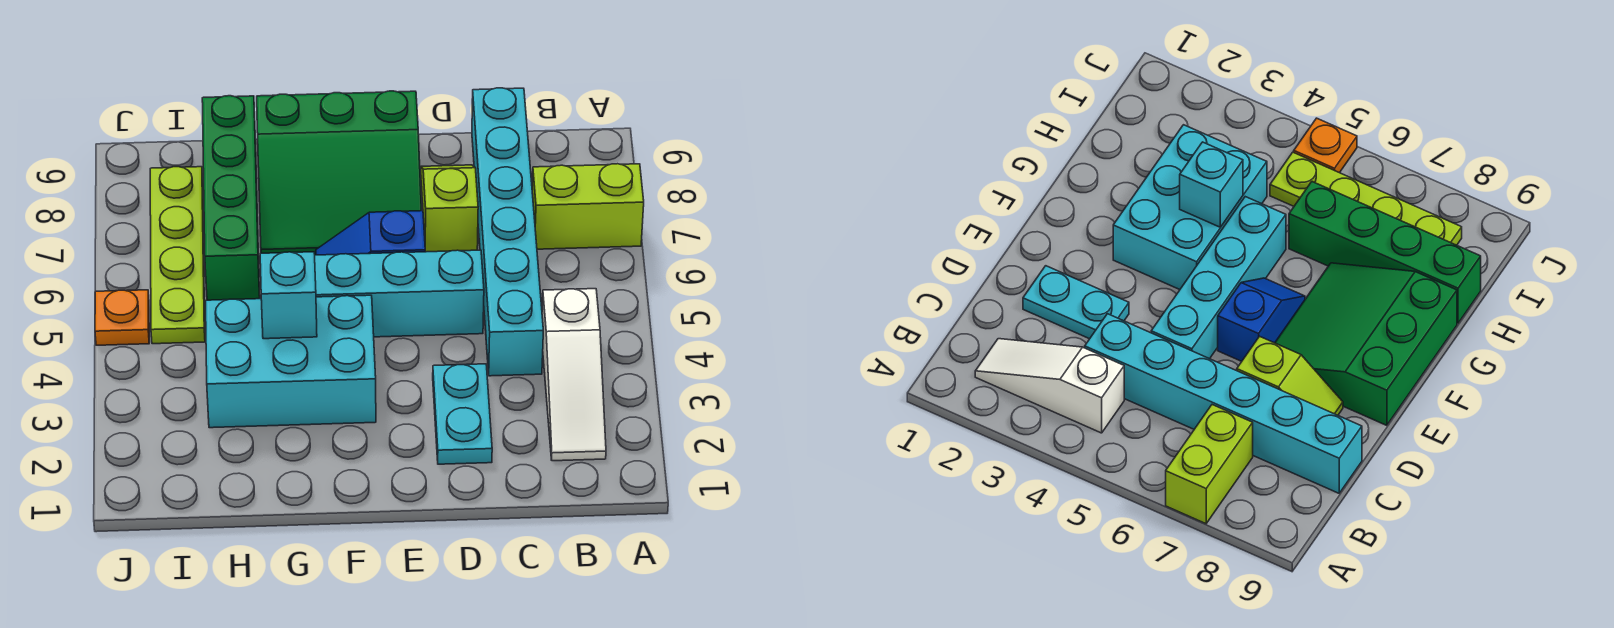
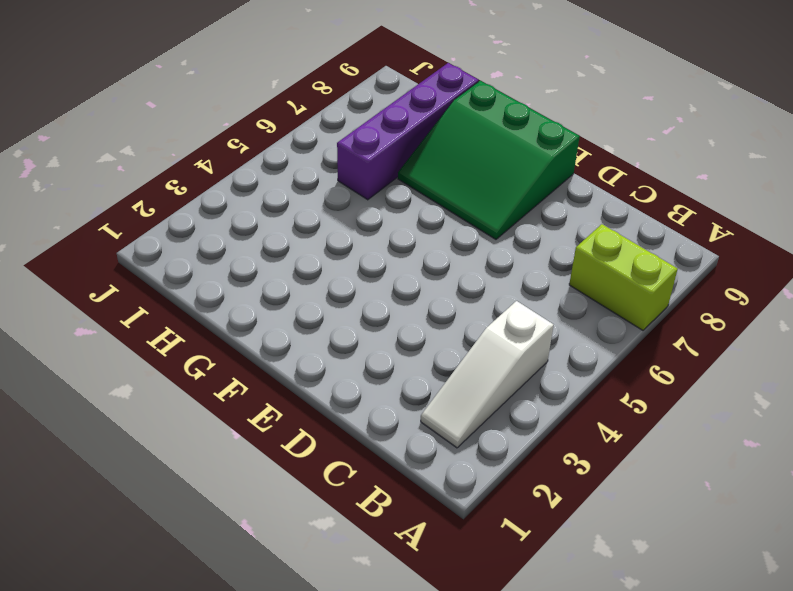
purple 1x4 brick [337,63,478,200] -> green 1x4 brick [202,96,260,300]
none -> cyan 1x6 brick [472,88,543,376]
none -> cyan 1x2 plate [433,364,492,464]
none -> cyan 1x4 brick [315,250,484,337]

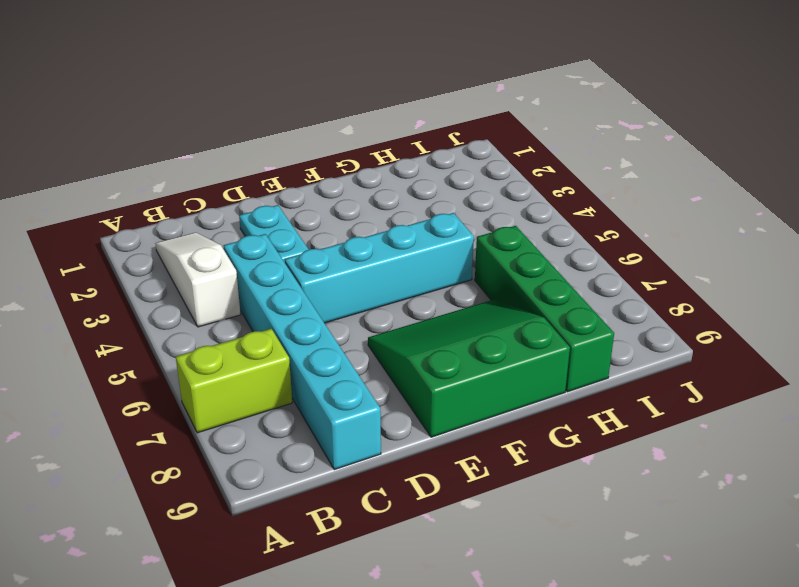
none -> lime 1x2 slope [421,165,478,252]
none -> blue 1x2 slope [316,211,425,255]
none -> cyan 2x3 brick [206,295,376,428]

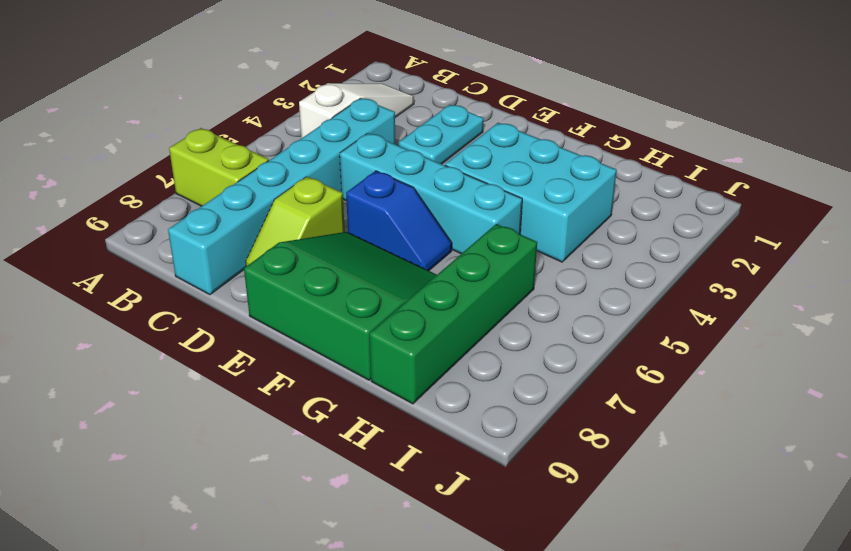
none -> lime 1x4 plate [150,167,205,344]
none -> orange 1x1 plate [95,290,149,345]
none -> cyan 1x1 brick [260,252,317,339]

